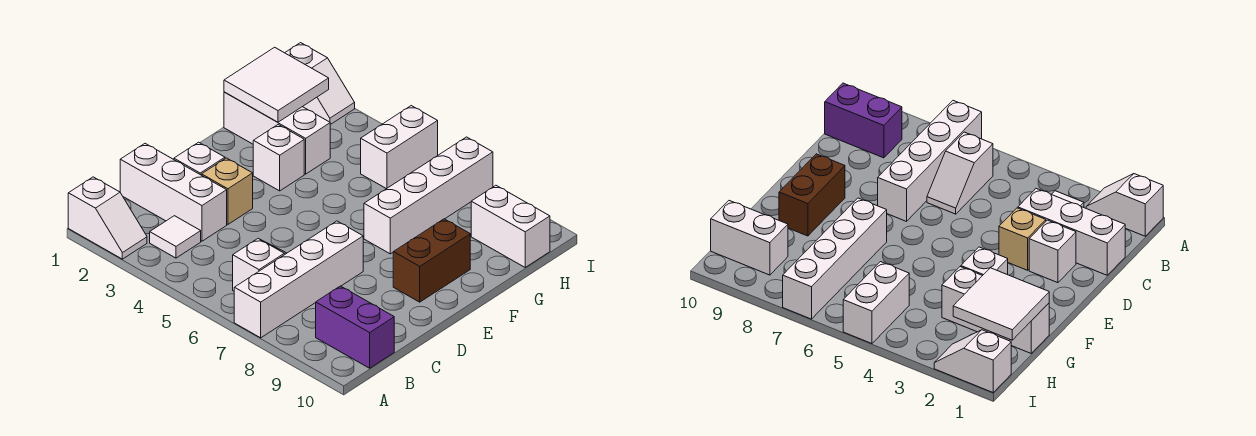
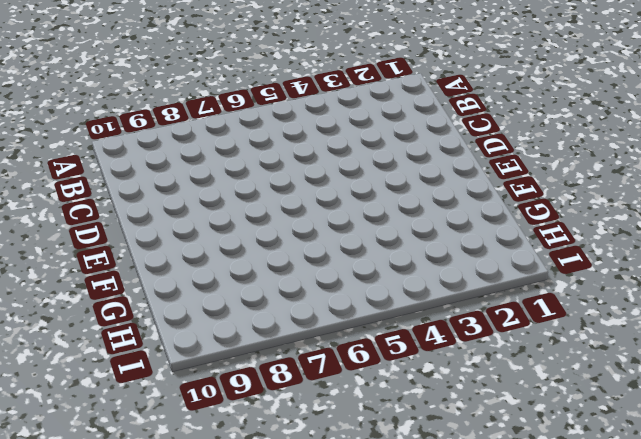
none -> white 1x2 slope [68,177,147,259]
none -> white 1x4 brick [234,221,363,338]
none -> white 1x1 tile [150,216,201,258]

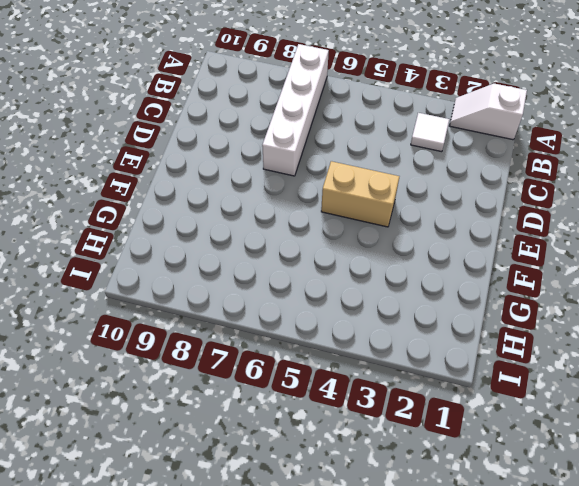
tan 1x2 brick [321,161,399,227] -> none
none -> white 1x2 slope [233,239,287,291]
none -> purple 1x2 brick [316,286,394,368]
none -> white 1x3 brick [120,144,227,241]

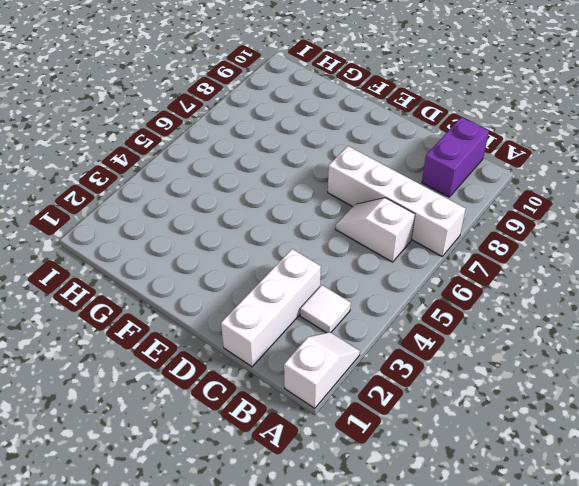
none -> white 1x1 brick [174,142,225,175]
none -> tan 1x1 brick [202,158,253,224]
none -> brown 1x2 brick [393,219,470,302]

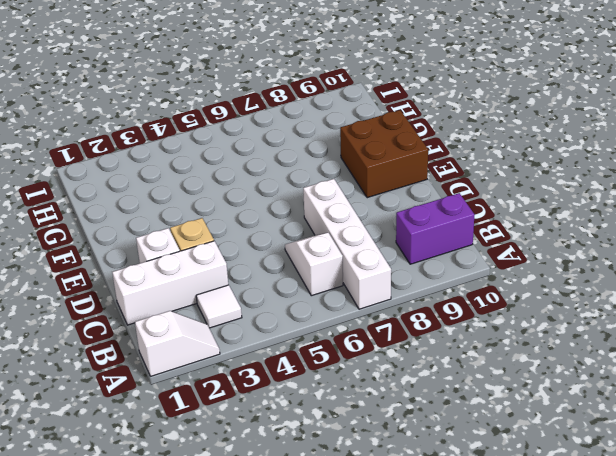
brown 2x2 brick [340,110,428,198] -> brown 1x2 brick [393,219,470,302]
none -> white 1x1 brick [253,125,304,191]
none -> white 1x4 brick [364,137,493,254]
none -> white 1x3 brick [224,92,330,174]

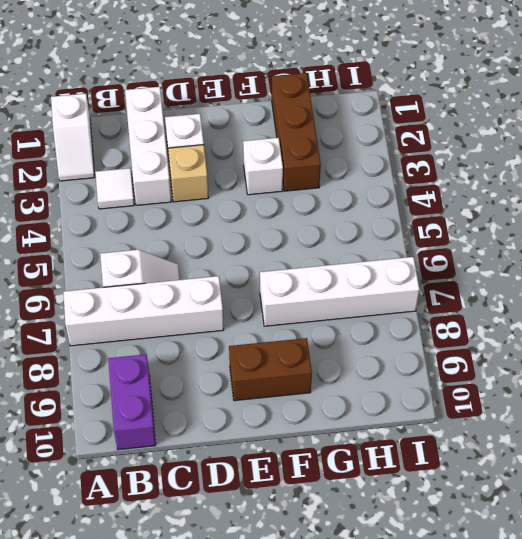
brown 1x3 brick [272,73,321,191] -> white 1x3 brick [224,92,330,174]
none -> white 1x2 brick [361,106,438,189]
none -> white 1x2 brick [471,185,550,267]
none -> white 1x2 slope [285,43,355,125]

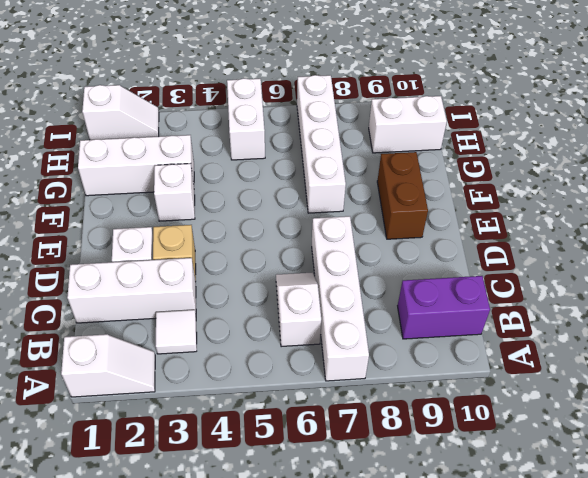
none -> white 2x2 tile [224,47,329,122]

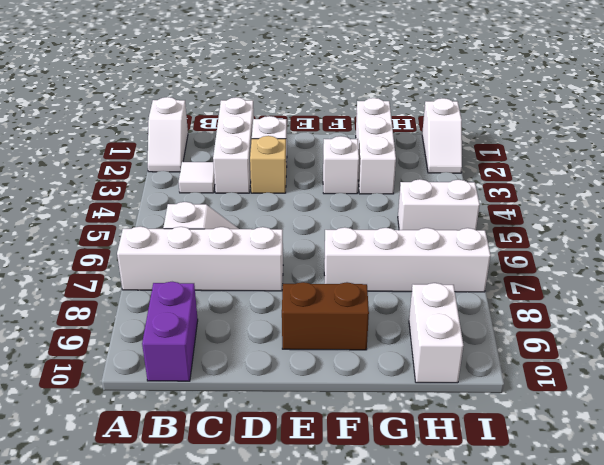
none -> white 2x2 tile [224,47,329,122]

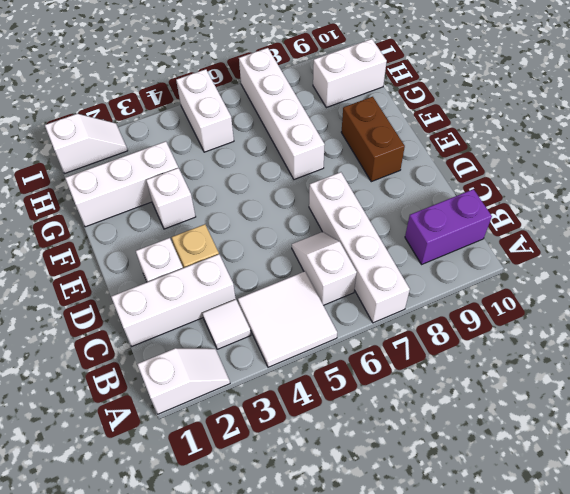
white 2x2 tile [238,271,337,367] -> white 2x2 tile moved to [224,47,329,122]

